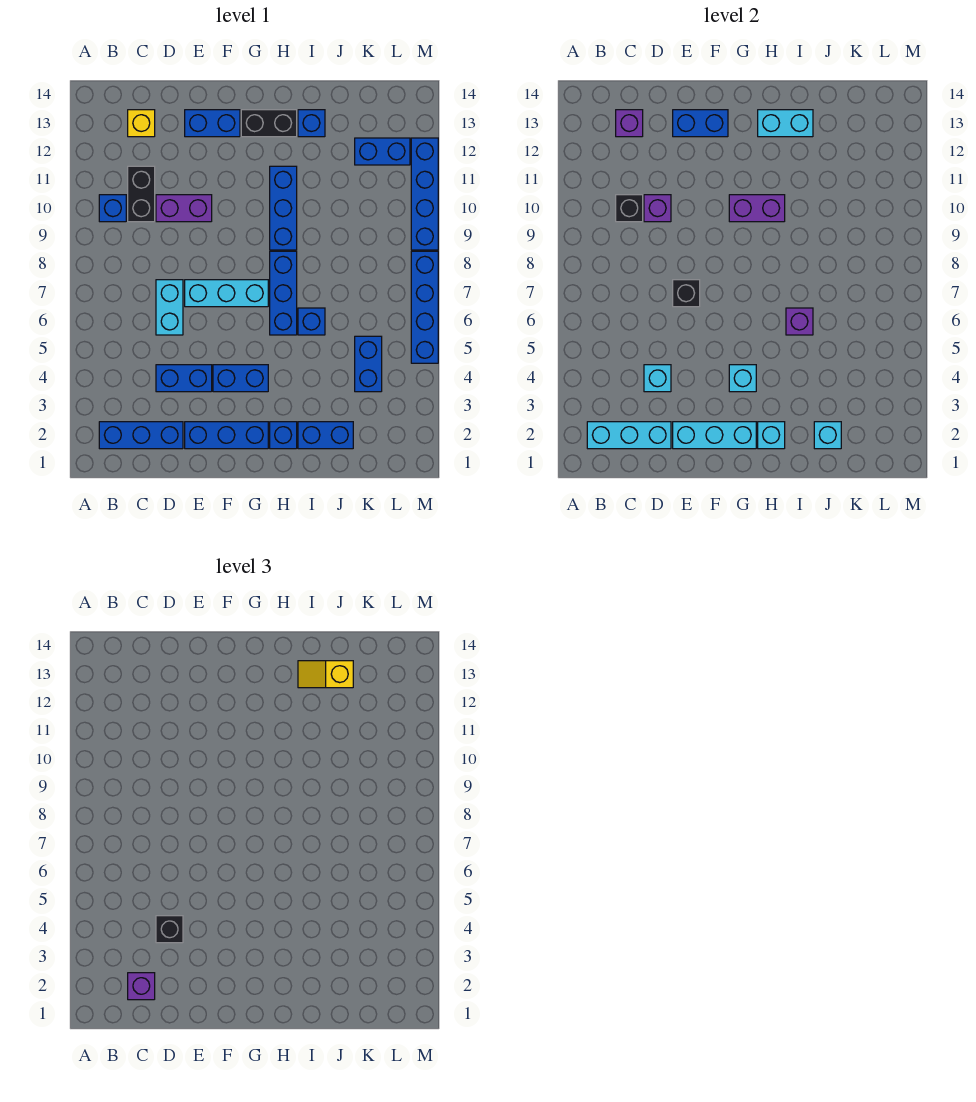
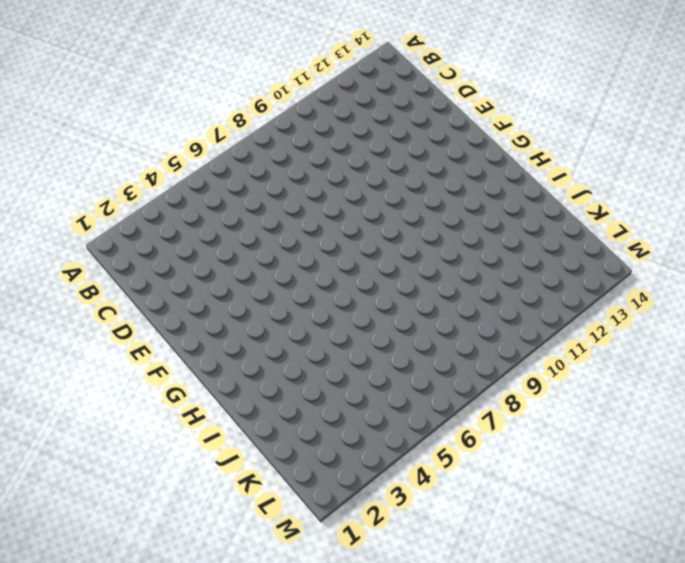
none -> blue 1x3 brick [99,422,183,449]
none -> blue 1x1 brick [99,195,126,222]
none -> black 1x2 brick [128,166,155,222]
none -> yellow 1x1 brick [128,110,155,137]

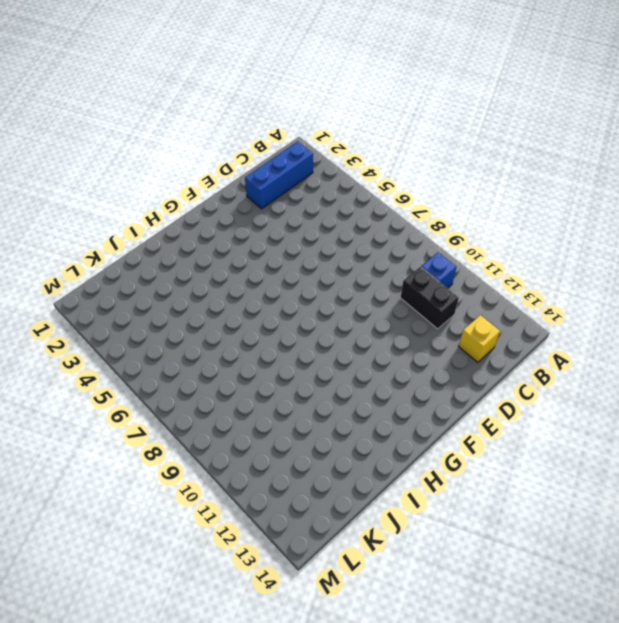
none -> blue 1x2 brick [156,365,212,392]
none -> cyan 1x2 brick [156,280,183,335]
none -> purple 1x2 brick [156,195,212,222]
none -> blue 1x3 brick [185,422,268,449]

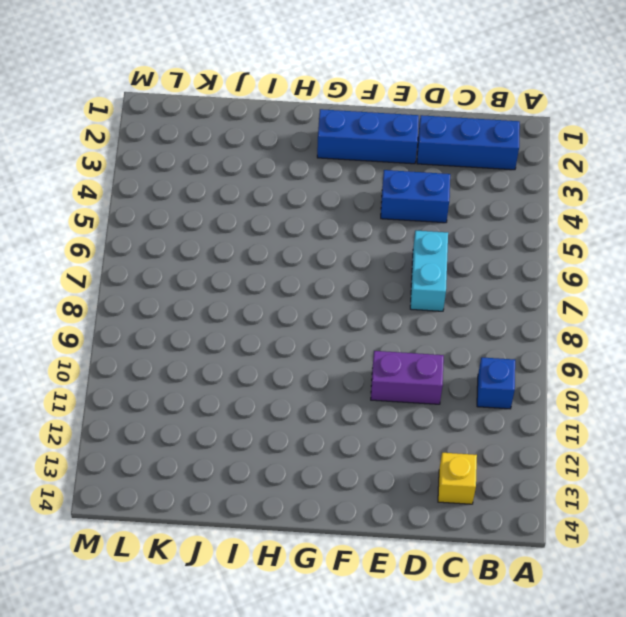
none -> black 1x2 brick [128,166,155,222]
none -> cyan 1x3 brick [185,280,268,307]
none -> blue 1x2 brick [185,110,240,137]
none -> blue 1x2 brick [213,365,268,392]

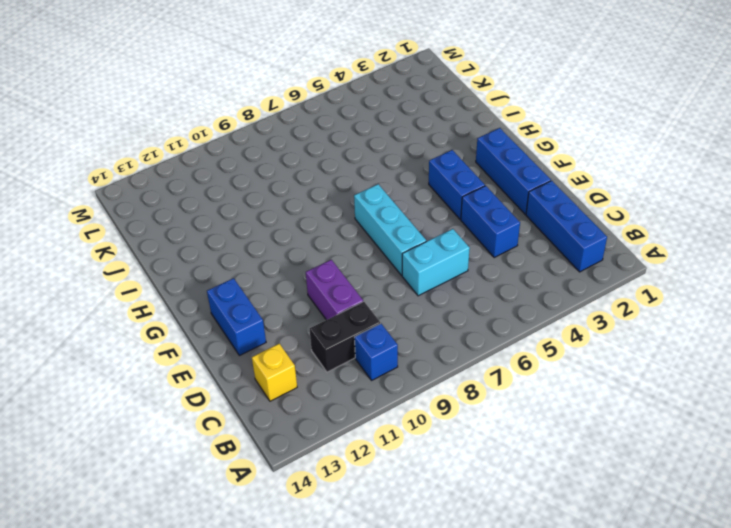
none -> black 1x2 brick [241,110,297,137]
none -> blue 1x1 brick [270,422,297,449]
none -> blue 1x3 brick [270,251,297,335]
none -> blue 1x3 brick [270,166,297,250]

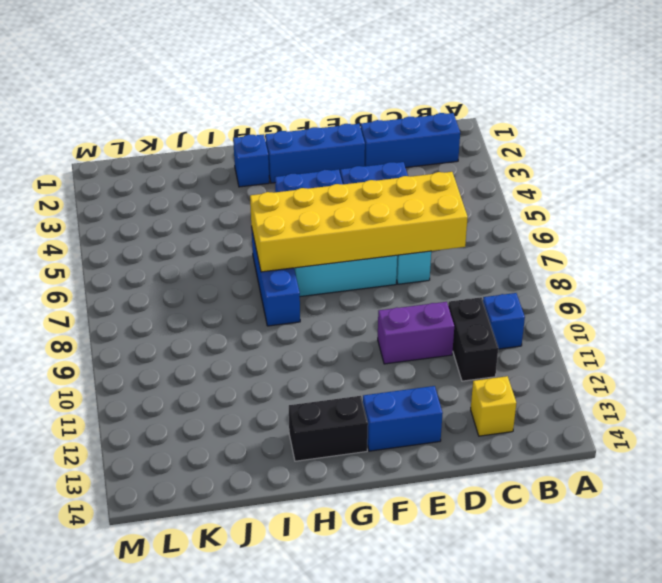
yellow 2x6 brick [250,172,468,272] -> black 1x1 brick [673,280,700,307]
none -> blue 1x3 brick [270,166,297,250]
none -> blue 1x2 brick [298,422,353,449]
none -> blue 1x1 brick [298,308,325,335]
none -> blue 1x1 brick [298,110,325,137]

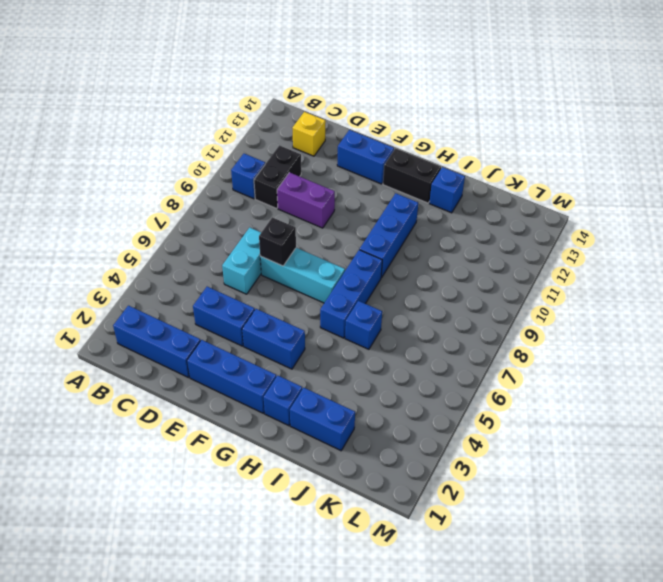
none -> blue 1x2 brick [355,336,382,392]
none -> blue 1x2 brick [355,138,410,165]
none -> blue 1x4 brick [411,251,438,363]
none -> blue 1x4 brick [411,138,438,250]

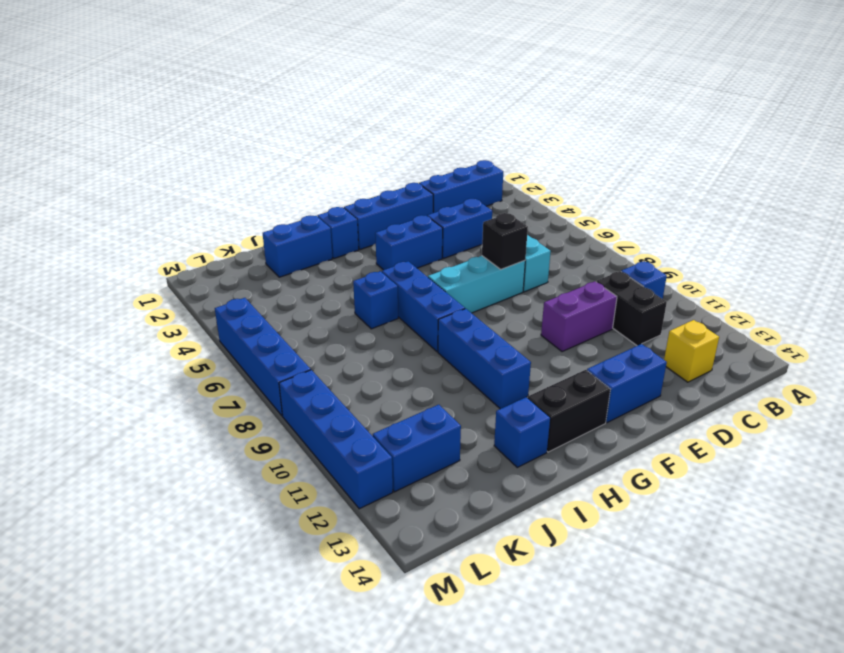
none -> blue 1x2 brick [355,336,382,392]
none -> cyan 1x3 brick [587,422,671,449]
none -> black 1x1 brick [616,195,643,222]
none -> purple 1x1 brick [616,110,643,137]

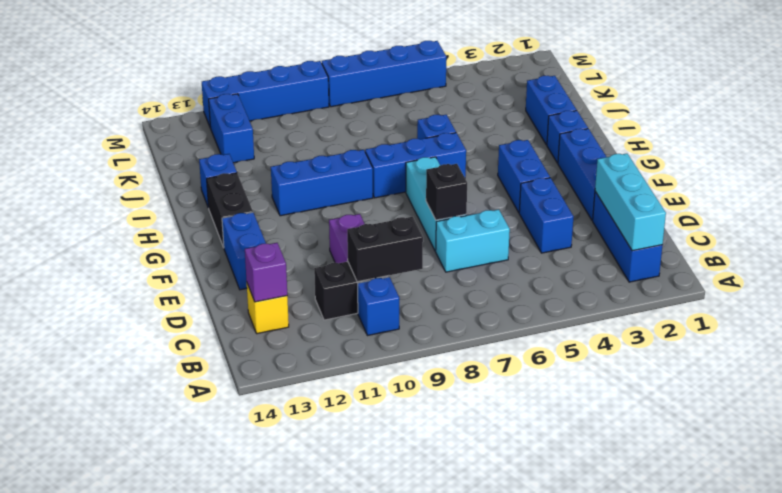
black 1x2 brick [347,217,423,282] -> black 1x1 brick [616,195,643,222]
none -> blue 1x2 brick [355,336,382,392]
none -> cyan 1x1 brick [644,365,671,392]
none -> purple 1x1 brick [644,195,671,222]
none -> cyan 1x3 brick [673,422,756,449]

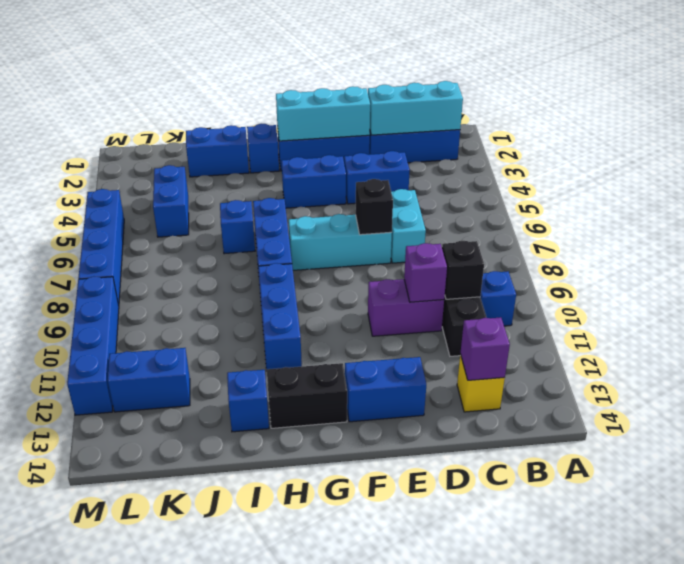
none -> cyan 1x1 brick [644,365,671,392]
none -> blue 1x2 brick [673,110,728,137]
none -> cyan 1x1 brick [729,365,756,392]
none -> purple 1x2 brick [729,195,785,222]

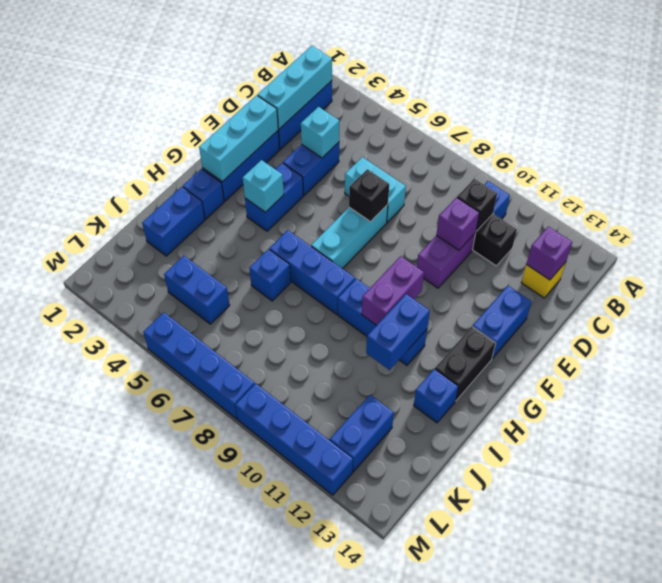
blue 1x2 brick [366,294,430,370] -> blue 1x2 brick moved to [673,110,728,137]
none -> cyan 1x1 brick [758,422,785,449]
none -> cyan 1x2 brick [758,110,813,137]
none -> purple 1x1 brick [786,308,813,335]
none -> cyan 1x1 brick [814,422,841,449]

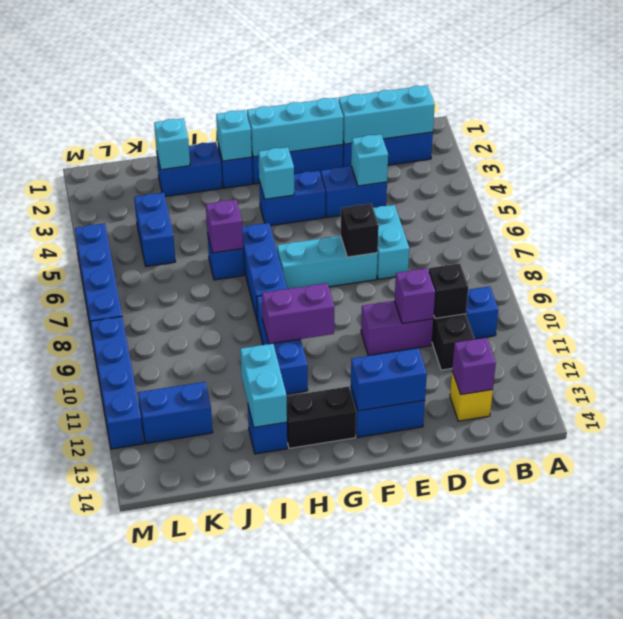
cyan 1x2 brick [240,343,287,427] -> cyan 1x2 brick turned to [758,110,813,137]
none -> purple 1x1 brick [128,973,155,1000]
none -> black 1x1 brick [156,916,183,943]
none -> yellow 1x2 slope [298,661,353,688]

